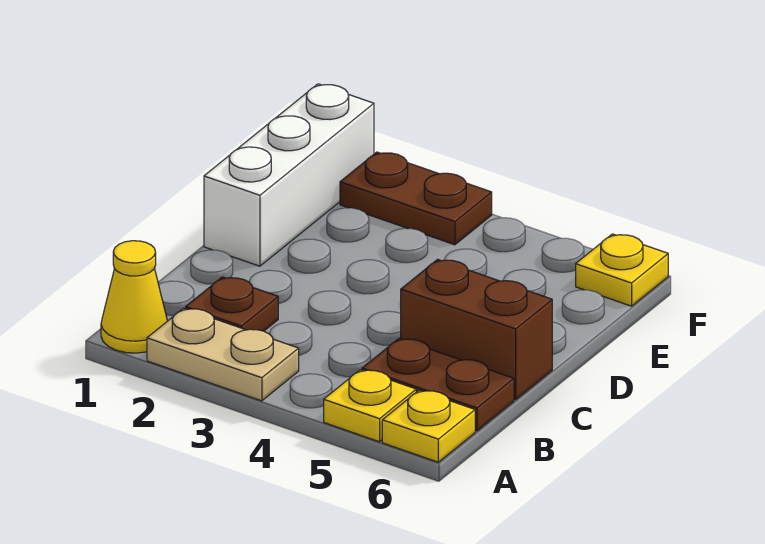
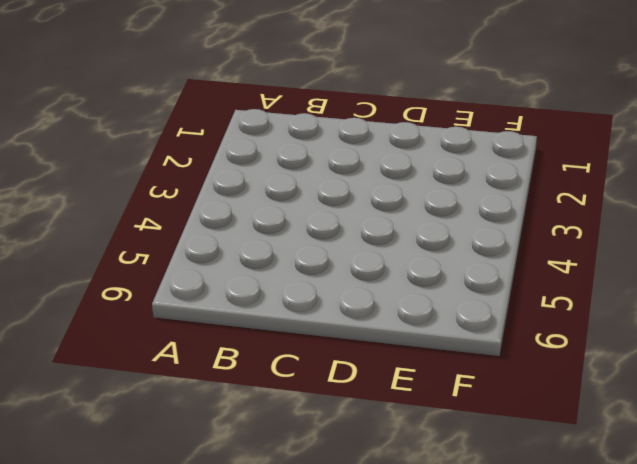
none -> yellow 1x1 cone [101,241,167,353]
none -> tan 1x2 plate [147,308,299,401]

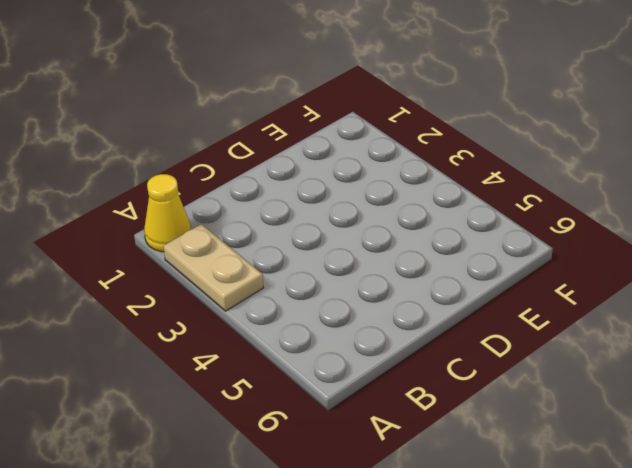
none -> yellow 1x1 plate [324,370,416,442]
none -> yellow 1x1 plate [382,390,475,462]

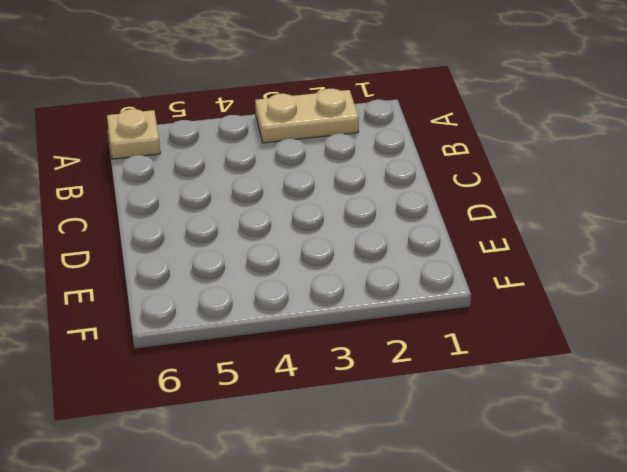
tan 1x1 plate [107,109,160,159] -> yellow 1x1 plate [382,390,475,462]
none -> yellow 1x1 cone [101,241,167,353]
none -> yellow 1x1 plate [324,370,416,442]

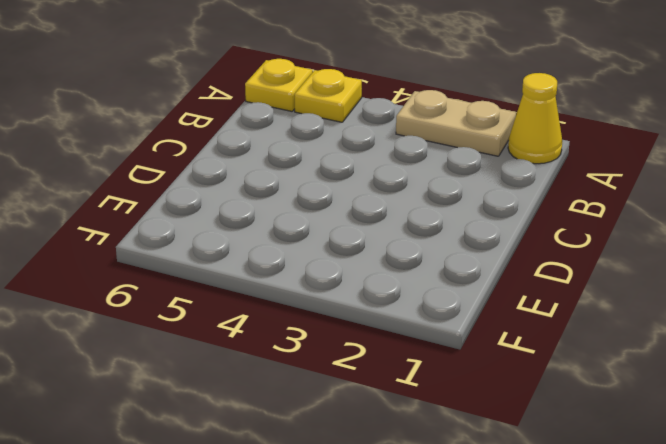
none -> brown 1x1 plate [186,277,278,331]
none -> brown 1x2 plate [362,339,514,431]

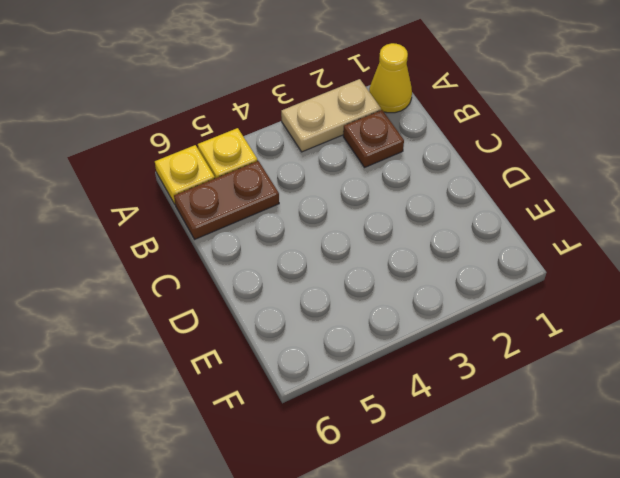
none -> brown 1x2 brick [401,259,552,400]
none -> white 1x3 brick [204,84,374,266]

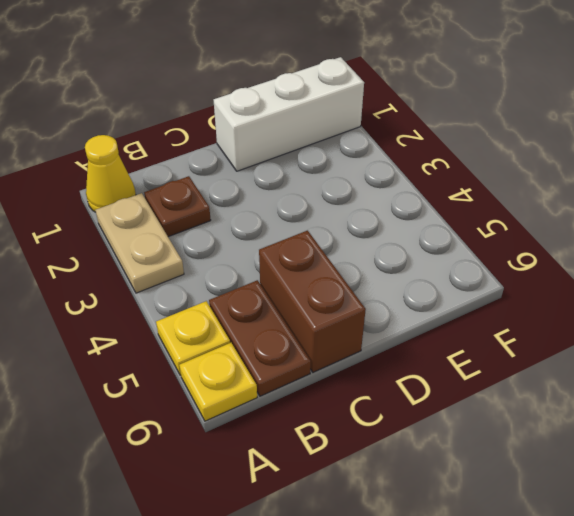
none -> brown 1x2 plate [340,152,492,245]
none -> yellow 1x1 plate [576,234,668,306]

